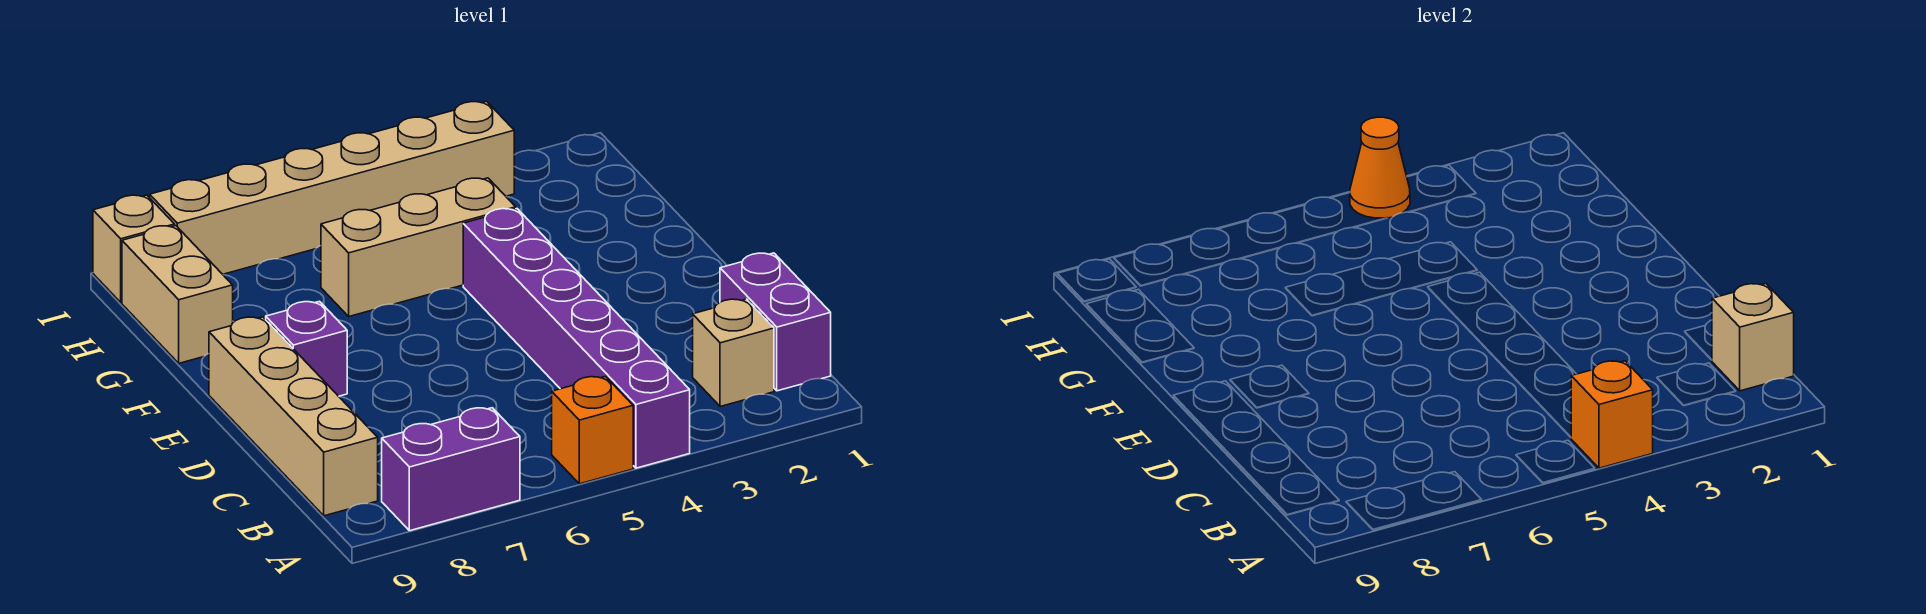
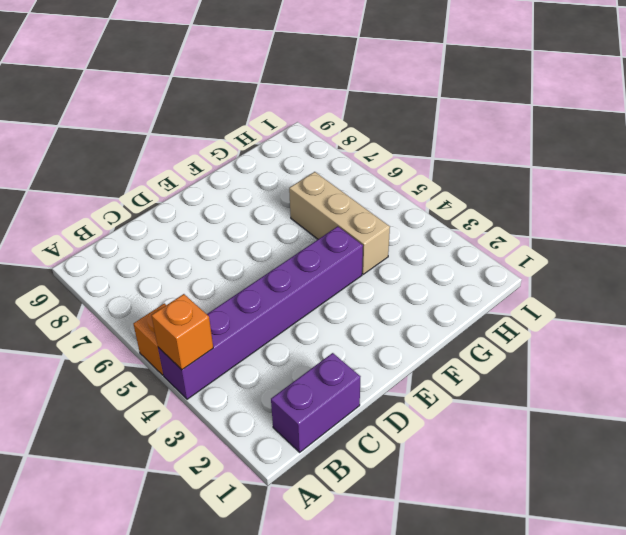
none -> purple 1x2 brick [382,408,520,531]
none -> tan 1x1 brick [693,299,774,407]
none -> tan 1x4 brick [209,317,378,516]

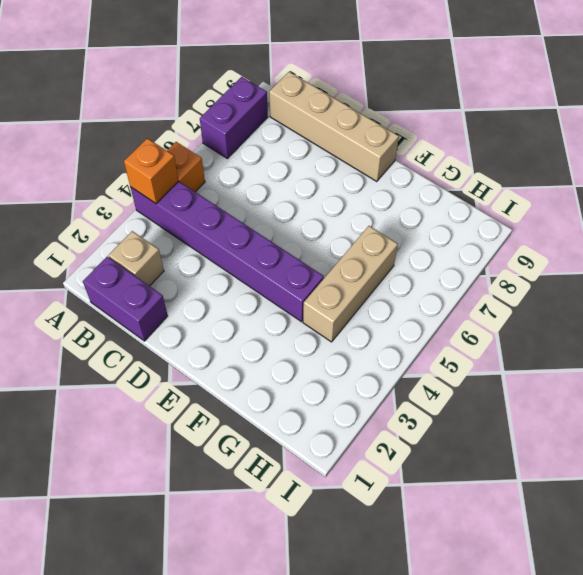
none -> purple 1x1 brick [266,301,347,396]
none -> tan 1x2 brick [122,226,233,363]
none -> tan 1x6 brick [150,101,514,274]

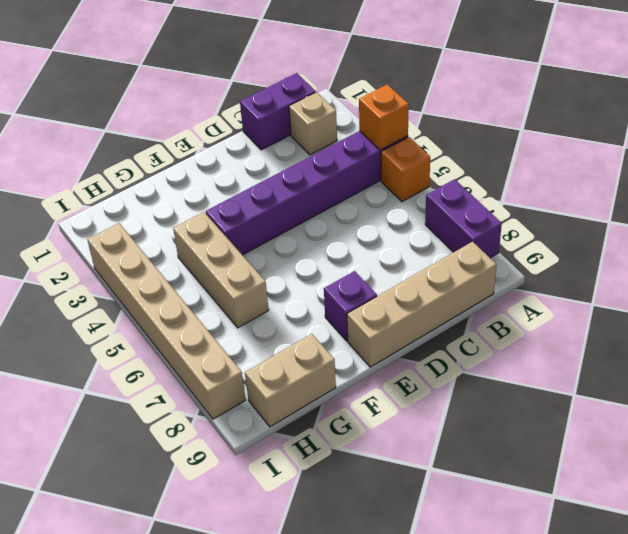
none -> tan 1x1 brick [93,195,175,302]
none -> tan 1x1 brick [1712,284,1794,391]
none -> orange 1x1 cone [1350,117,1410,218]

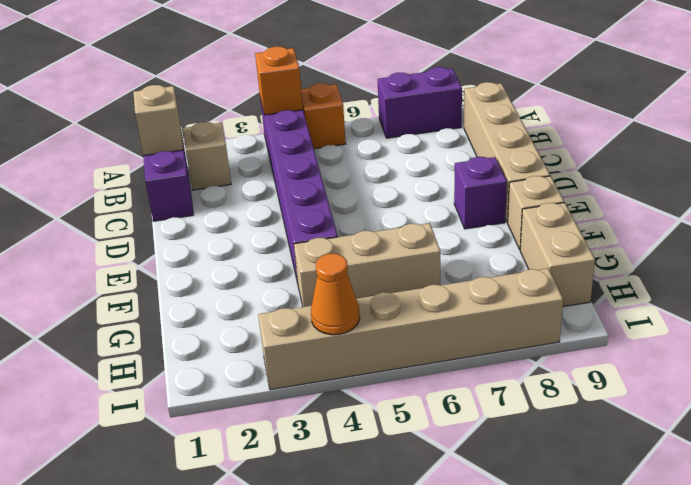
tan 1x1 brick [508,176,564,249] -> tan 1x1 brick moved to [93,195,175,302]

